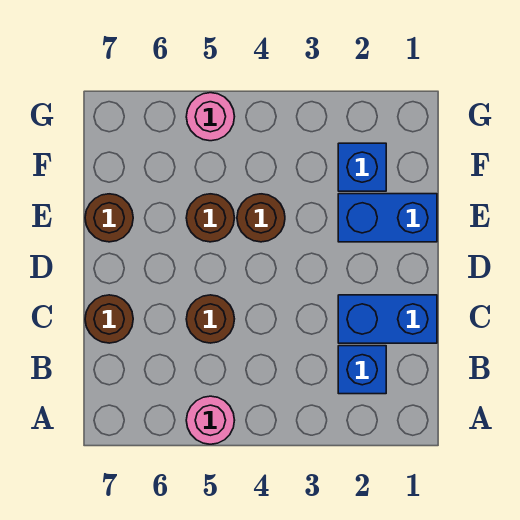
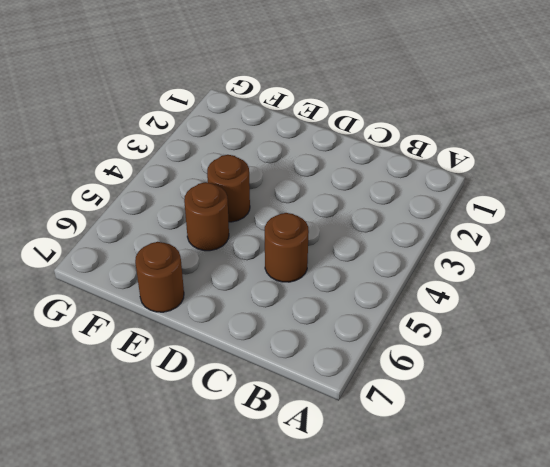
none -> pink 1x1 round brick [186,396,235,444]
none -> blue 1x1 brick [338,346,386,394]

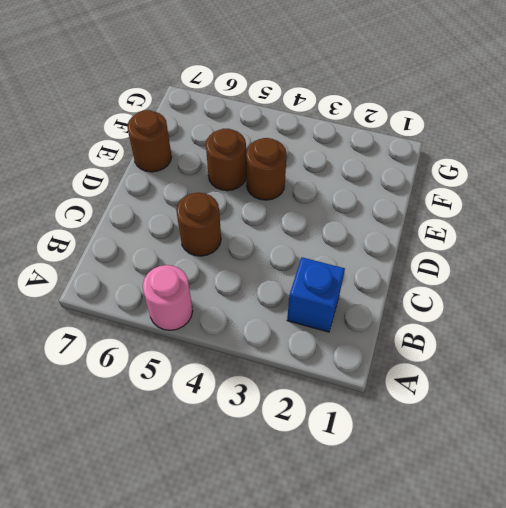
none -> blue 1x2 brick [338,295,437,343]
none -> brown 1x1 round brick [85,295,133,343]

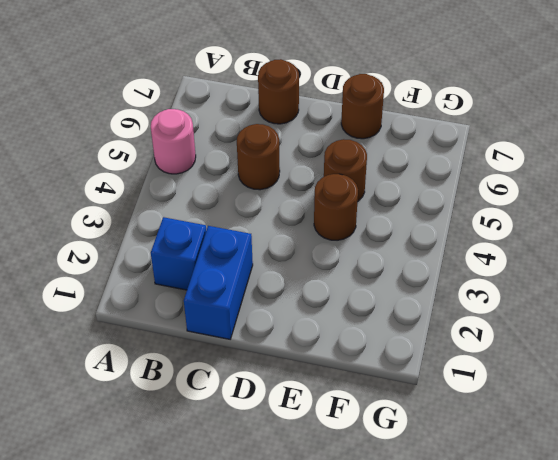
none -> blue 1x2 brick [338,194,437,242]
none -> blue 1x1 brick [338,143,386,191]

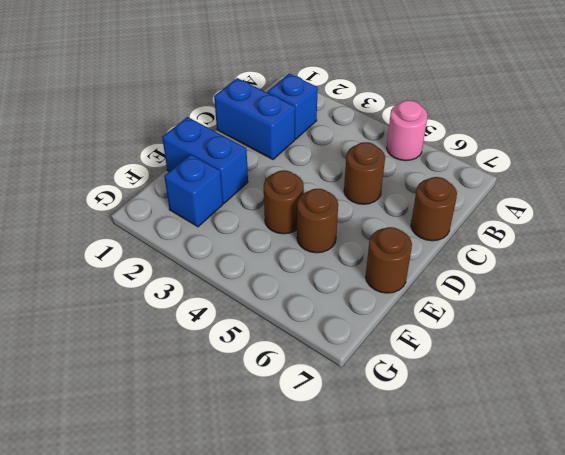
none -> pink 1x1 round brick [186,93,235,141]

